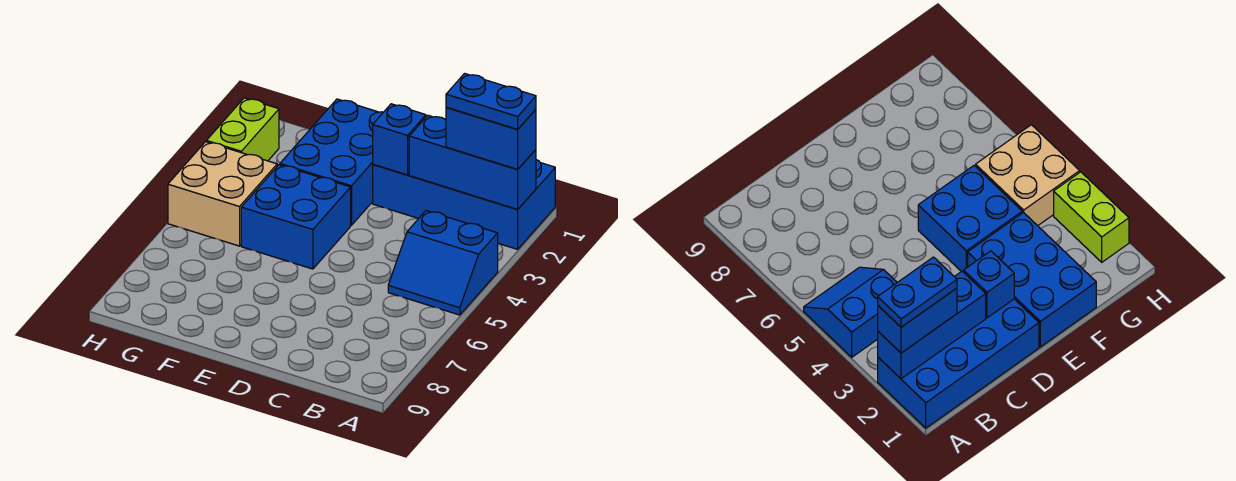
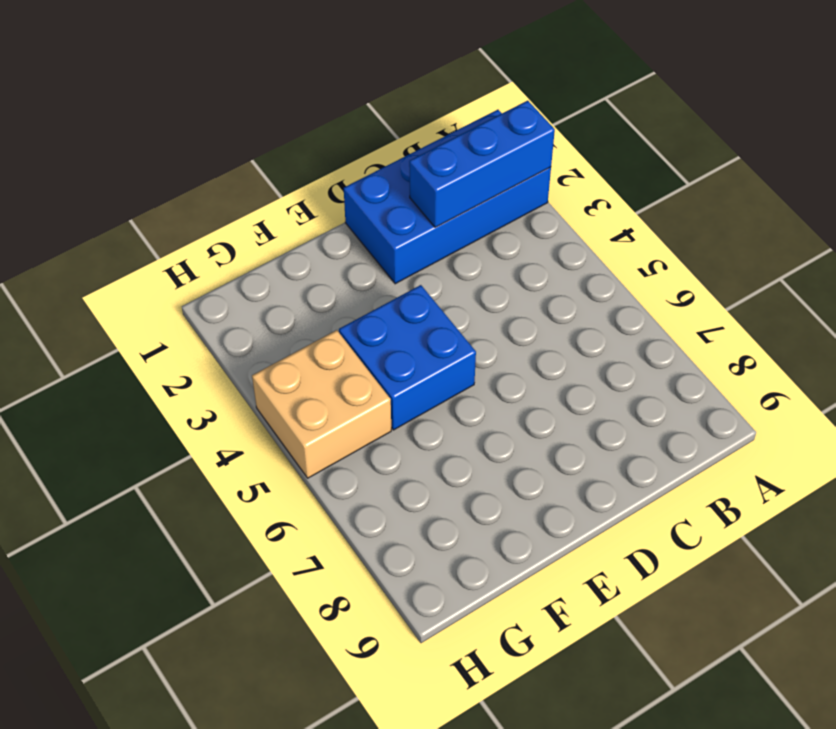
none -> blue 2x2 slope [388,211,498,315]
none -> blue 2x3 brick [280,99,383,225]

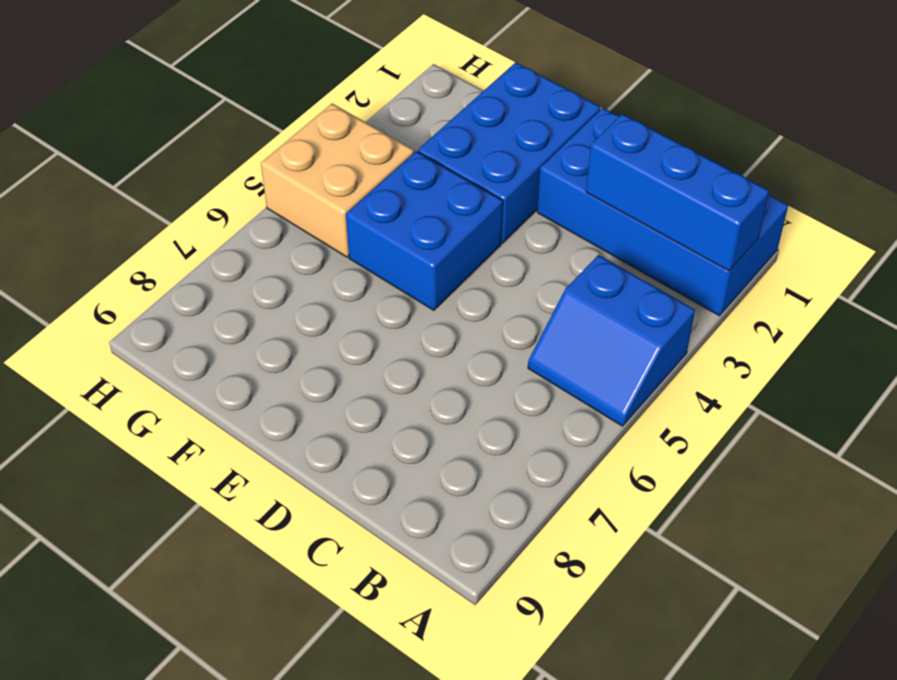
none -> lime 1x2 brick [206,98,279,161]
none -> blue 1x1 brick [373,104,426,175]

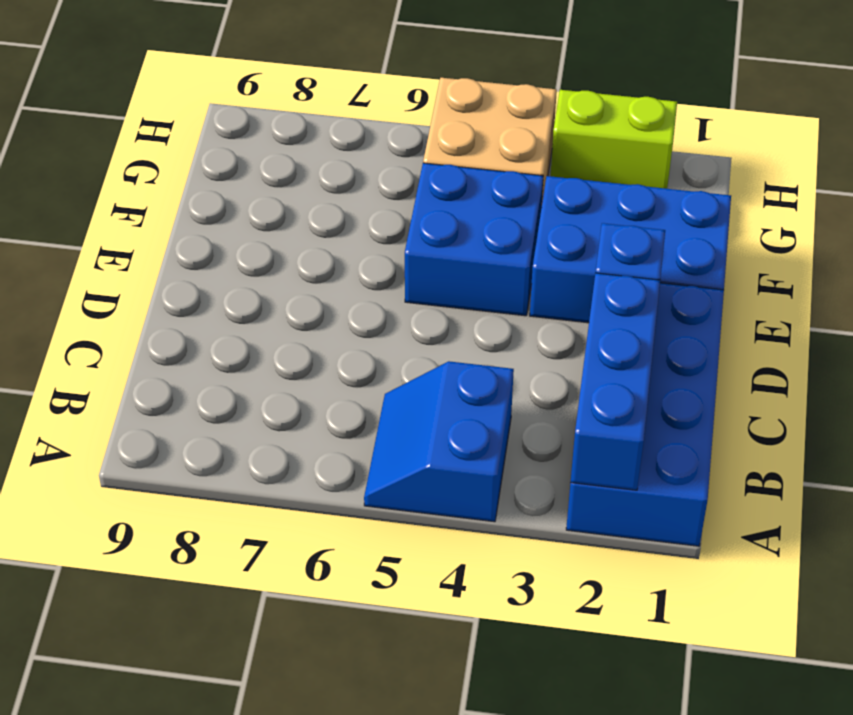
none -> blue 1x2 brick [446,107,536,169]
none -> blue 1x2 plate [446,74,536,129]

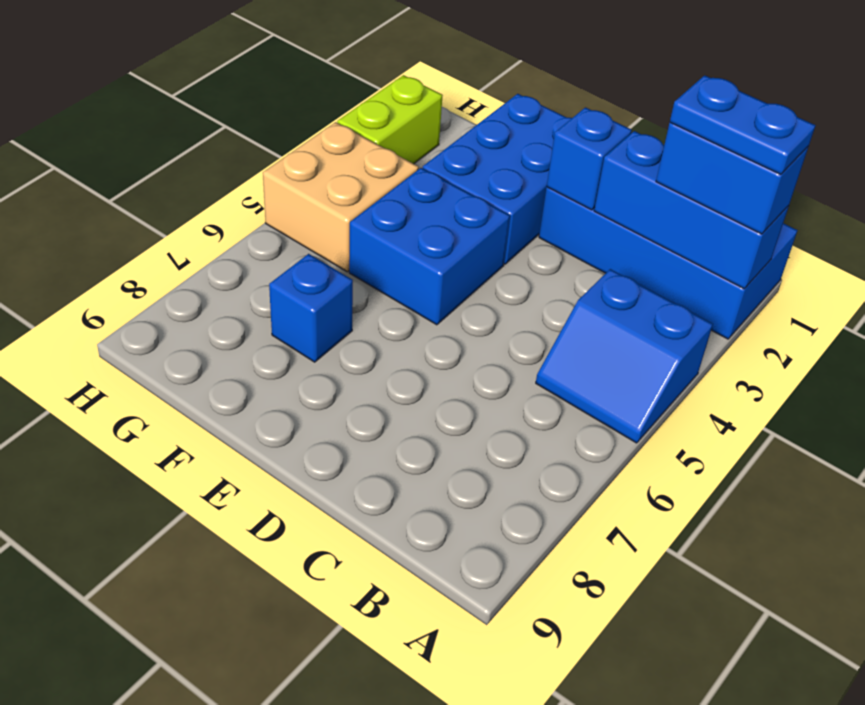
blue 1x1 brick [269,254,353,362] -> none

